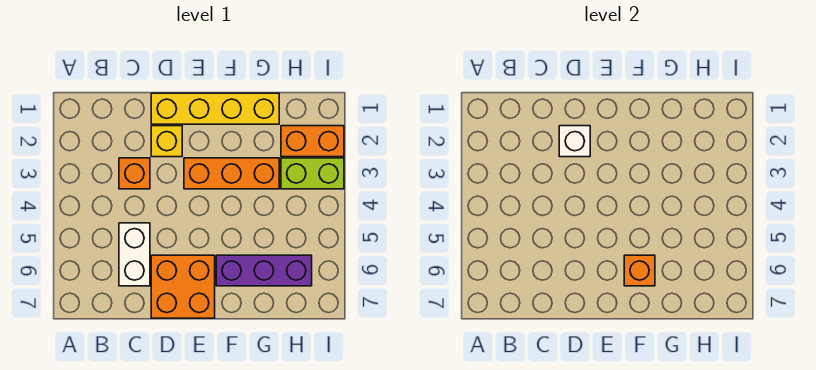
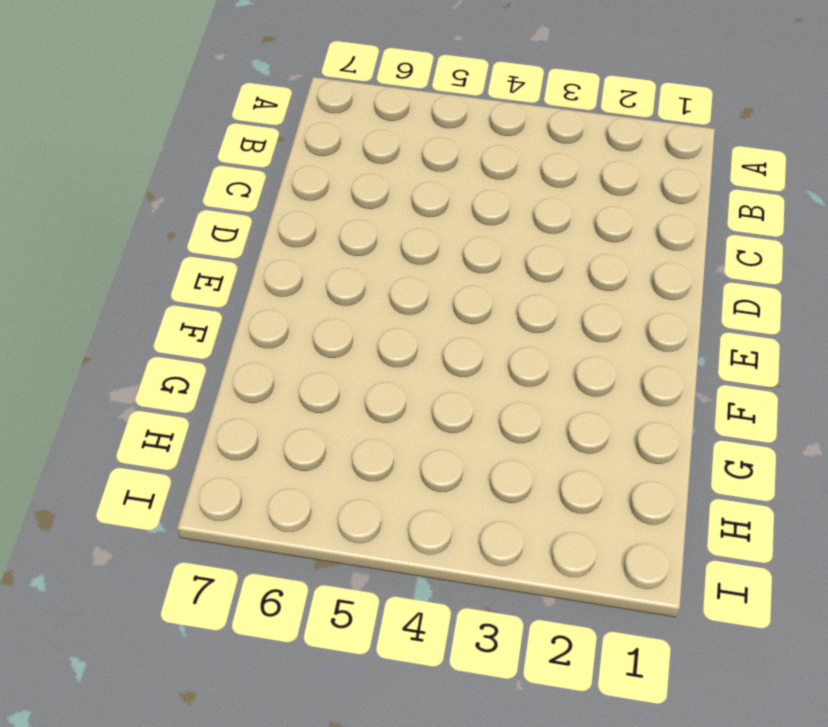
none -> orange 1x1 brick [119,158,150,189]
none -> white 1x2 brick [119,223,150,286]

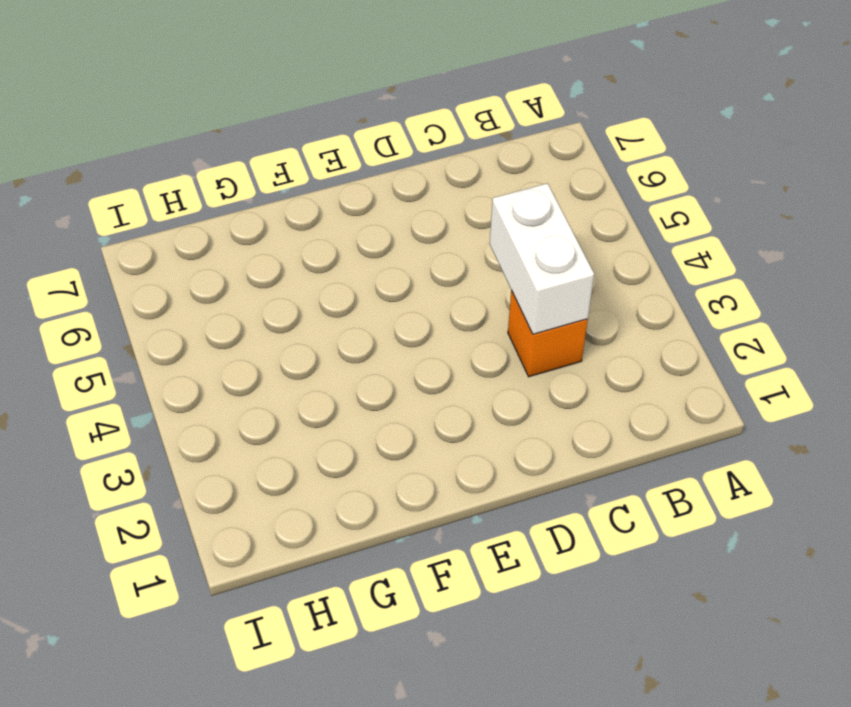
white 1x2 brick [490,183,594,334] -> white 1x2 brick moved to [119,223,150,286]
none -> yellow 1x4 brick [151,93,279,124]
none -> yellow 1x1 brick [151,126,182,157]

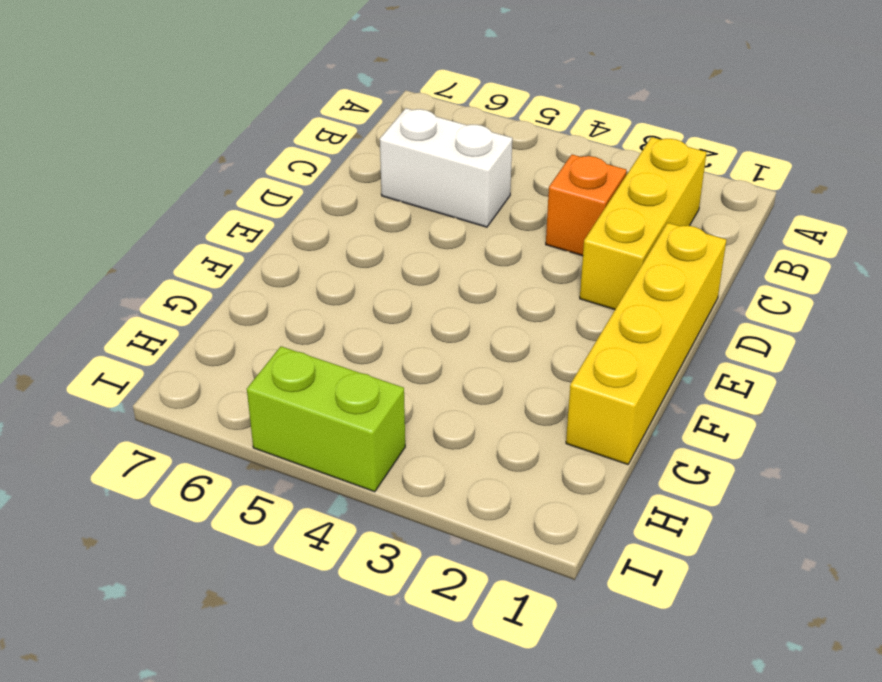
yellow 1x3 brick [580,137,707,310] -> yellow 1x1 brick [151,126,182,157]
lime 1x2 brick [247,346,405,492] -> lime 1x2 brick turned to [281,158,344,189]
none -> orange 2x2 brick [151,255,215,318]
none -> orange 1x3 brick [184,158,279,189]

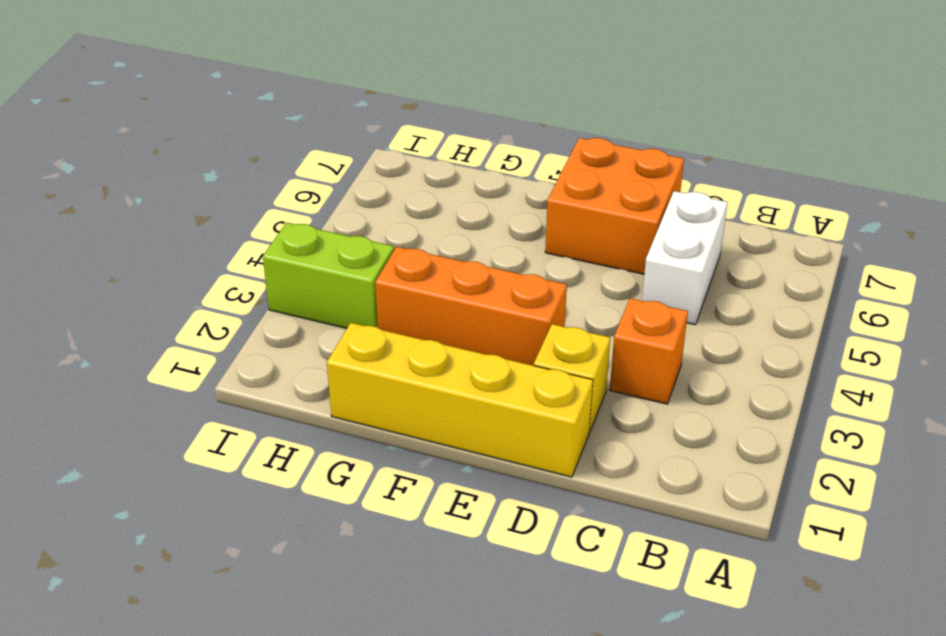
none -> purple 1x3 brick [216,255,312,286]
none -> orange 1x2 brick [281,126,344,157]

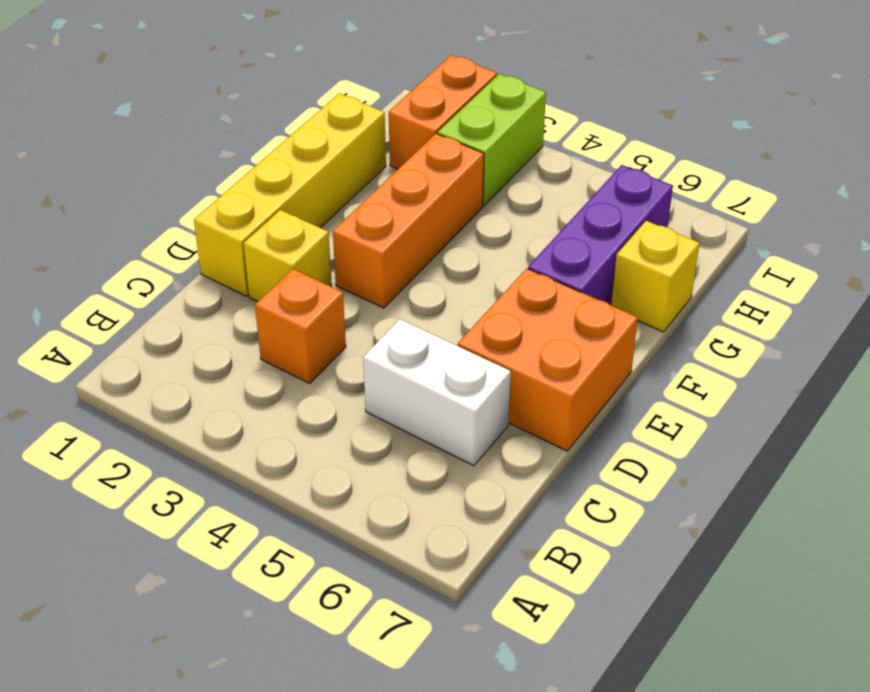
yellow 1x1 brick [611,221,699,332] -> none
none -> white 1x1 brick [559,126,590,157]
none -> orange 1x1 brick [624,255,655,286]

